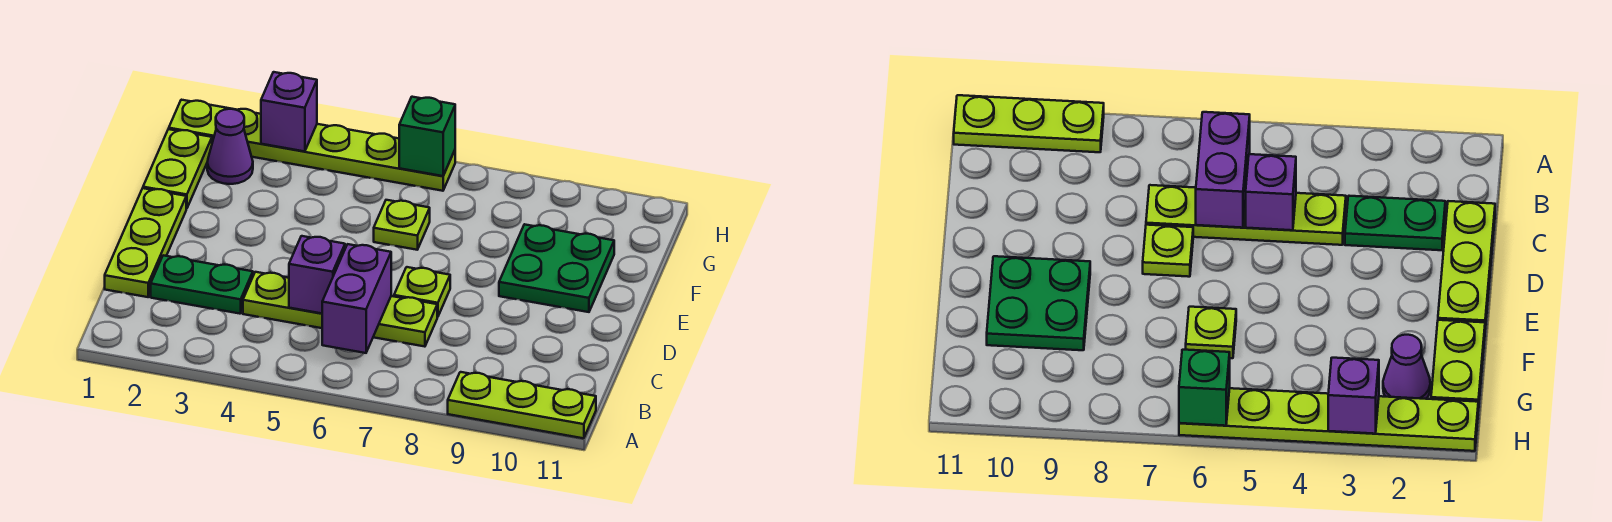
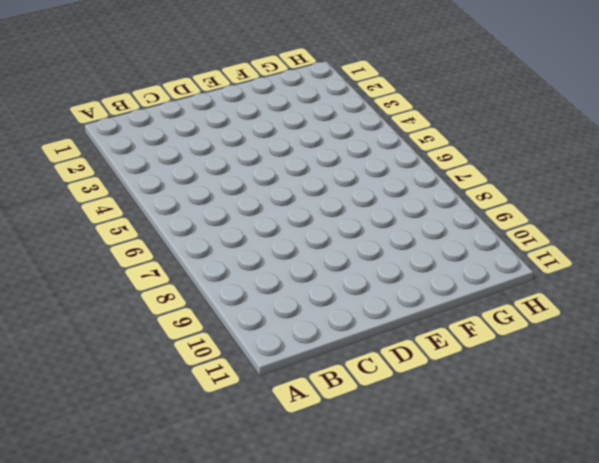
none -> lime 1x3 plate [448,372,596,438]
none -> lime 1x3 plate [105,188,186,297]
none -> green 1x2 plate [151,255,253,314]

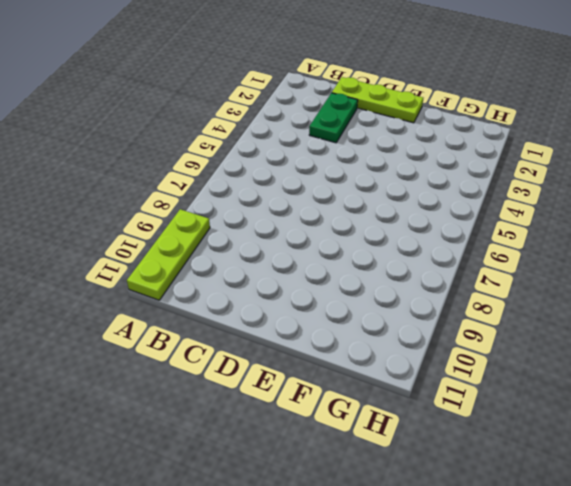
none -> lime 1x4 plate [243,272,437,347]
none -> lime 1x1 plate [394,267,450,317]
none -> green 2x2 plate [499,224,614,312]

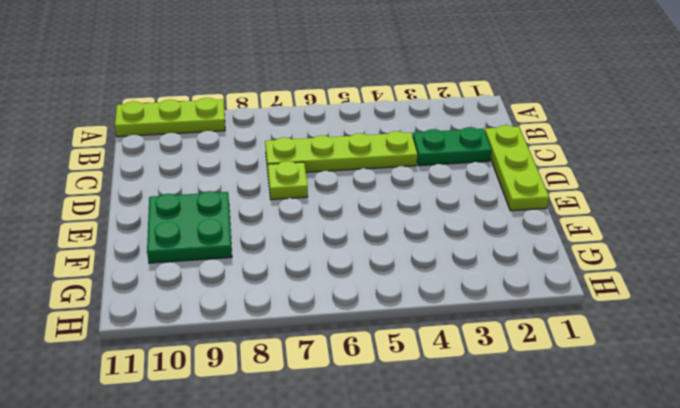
none -> lime 1x2 plate [143,129,212,209]
none -> lime 1x1 plate [374,200,430,250]
none -> purple 1x1 cone [207,109,253,184]

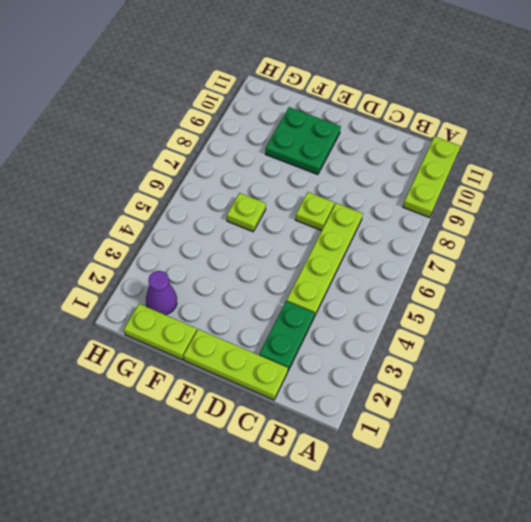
none -> lime 1x6 plate [169,100,455,191]
none -> purple 1x2 brick [322,244,391,353]
none -> purple 1x1 brick [289,236,345,313]

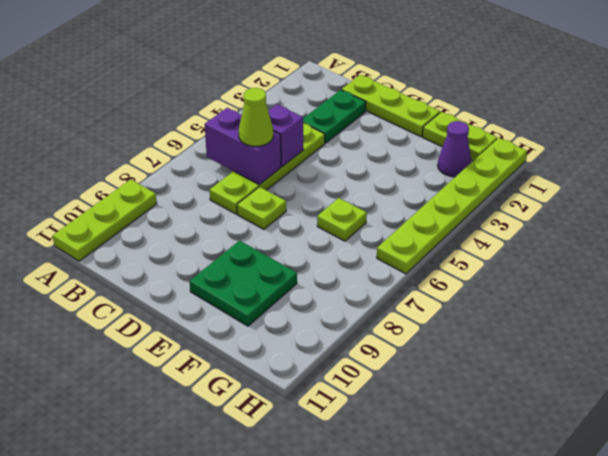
lime 1x1 cone [239,88,273,146] -> none
none -> purple 1x1 brick [261,72,317,151]
none -> green 1x1 brick [399,97,455,176]

